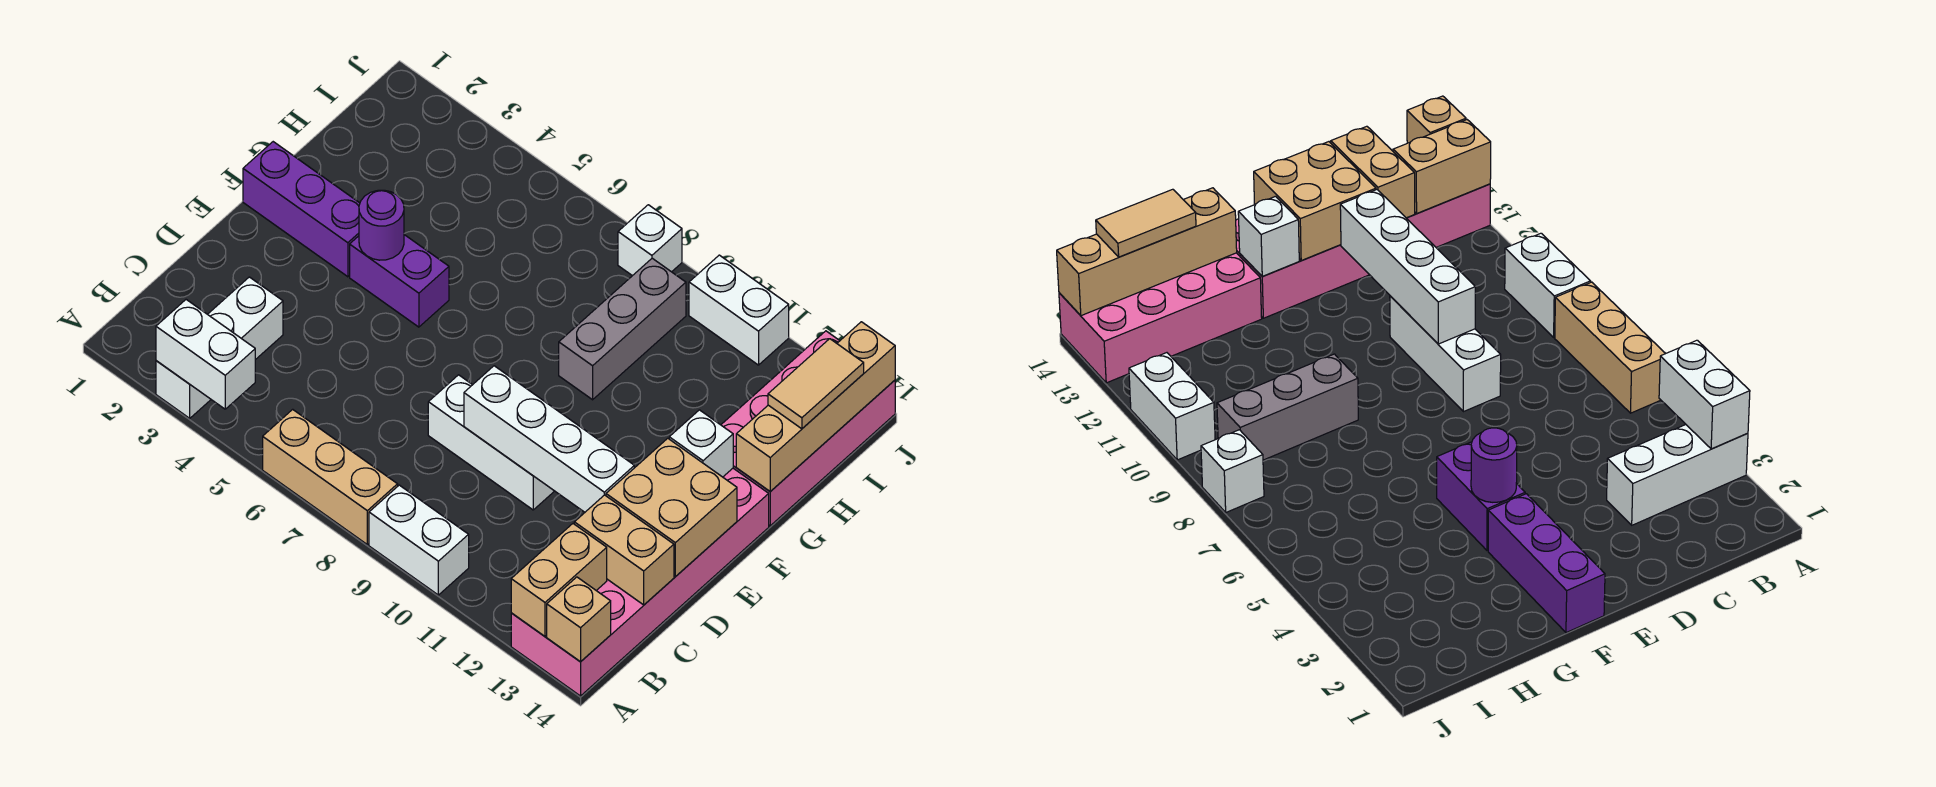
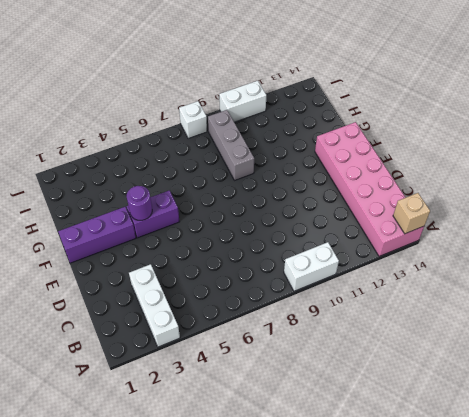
none -> tan 1x3 brick [263,409,398,544]
none -> white 1x3 brick [428,375,554,510]
none -> pink 2x4 brick [721,331,895,526]

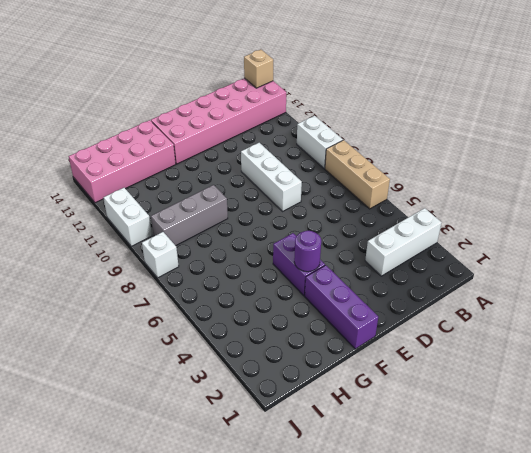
none -> white 1x2 brick [156,300,255,409]
none -> tan 1x2 brick [511,524,607,636]
none -> tan 1x2 brick [574,495,674,605]

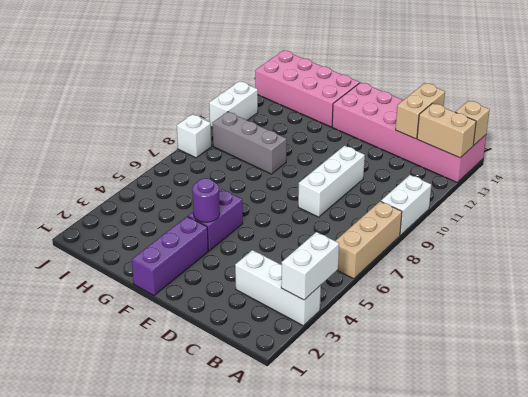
none -> white 1x4 brick [464,366,634,512]
none -> tan 2x2 brick [606,438,737,577]
none -> white 1x1 brick [669,410,733,477]

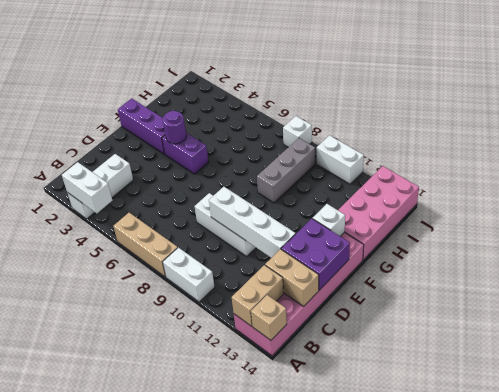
purple 2x2 brick [281,219,350,290] -> tan 2x2 brick [606,438,737,577]
none -> tan 1x4 brick [736,322,895,491]
none -> tan 1x2 tile [768,339,864,429]

